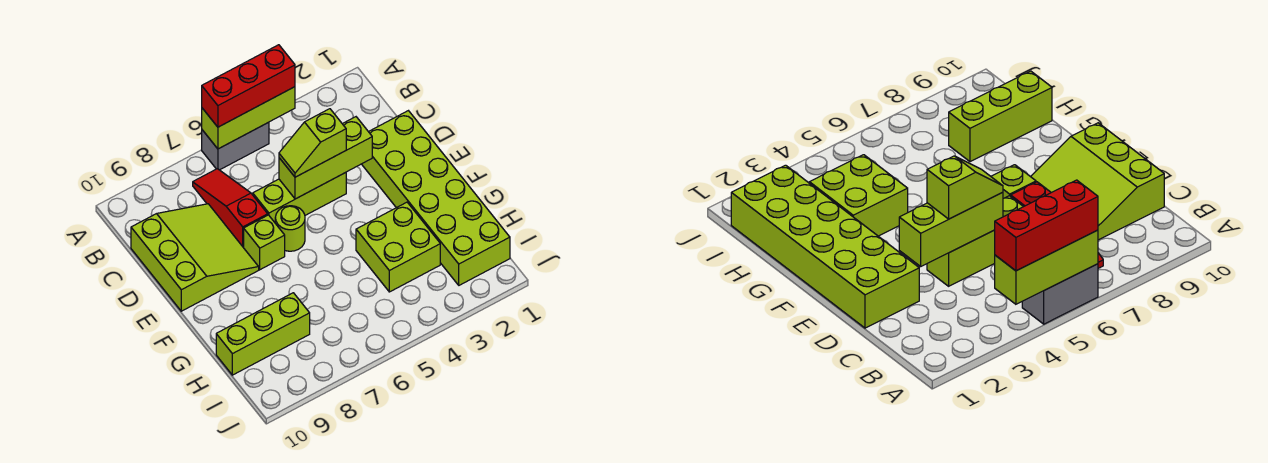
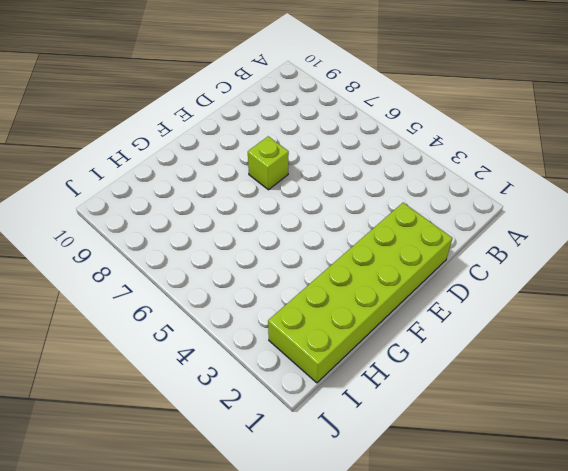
none -> grey 1x2 brick [202,122,269,170]
none -> red 1x3 slope [193,169,268,248]
none -> lime 3x3 slope [131,204,259,311]

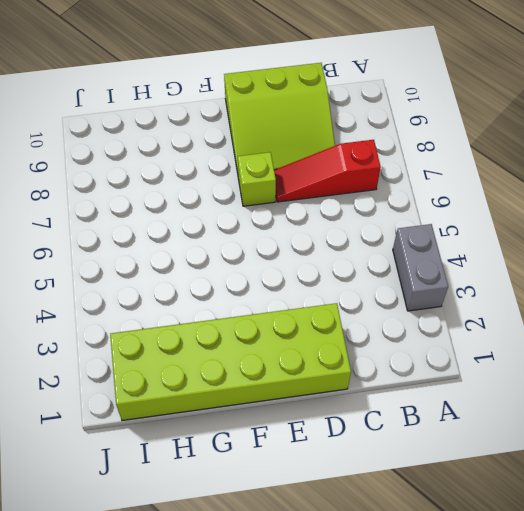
grey 1x2 brick [393,224,448,311] -> grey 1x2 brick moved to [202,122,269,170]
red 1x3 slope [274,140,381,202] -> red 1x3 slope turned to [193,169,268,248]
none -> lime 1x3 brick [253,172,346,222]
none -> lime 1x1 round brick [275,206,305,251]
none -> lime 2x2 brick [356,202,440,292]

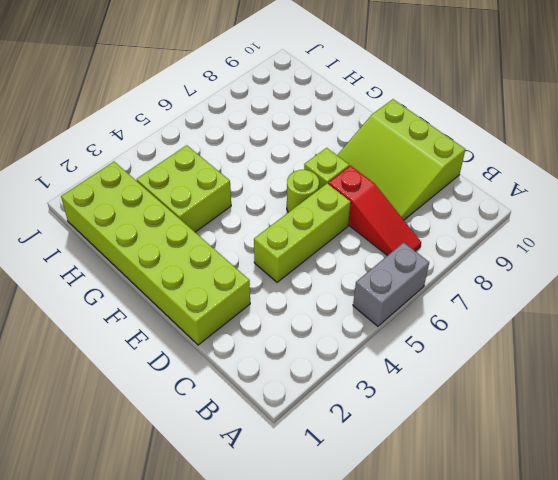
none -> lime 1x3 brick [216,293,310,375]
none -> lime 1x3 brick [202,87,295,149]
none -> lime 1x3 brick [279,117,372,199]

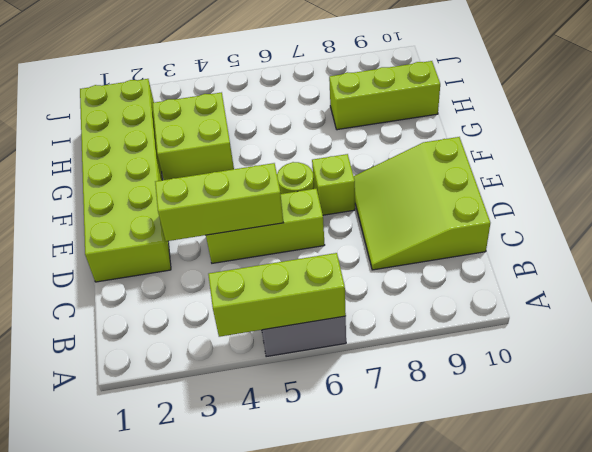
none -> red 1x3 slope [193,169,268,248]
none -> red 1x3 brick [202,45,295,127]
none -> lime 1x2 slope [279,109,346,177]

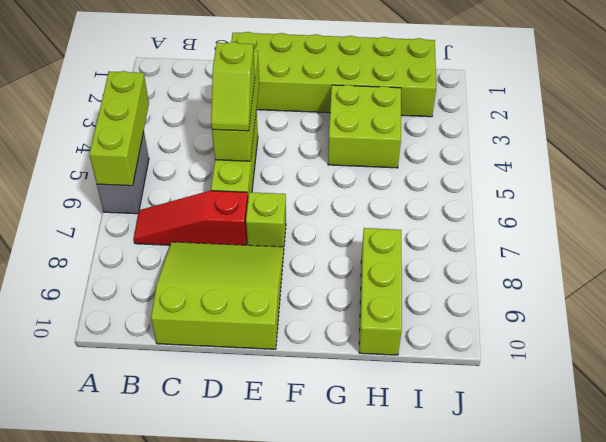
none -> lime 1x1 round brick [275,206,305,251]
none -> red 1x3 brick [202,45,295,127]

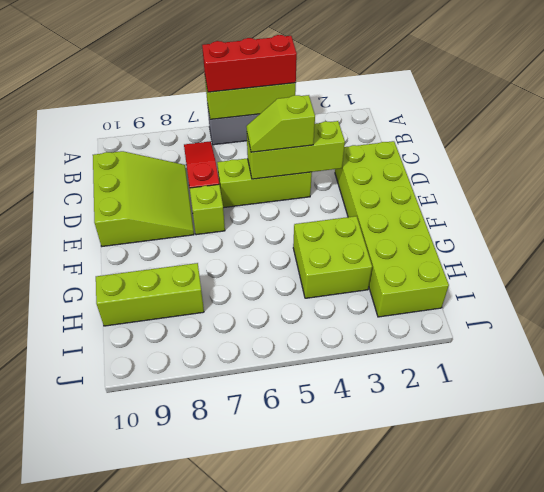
none -> lime 1x1 round brick [275,206,305,251]

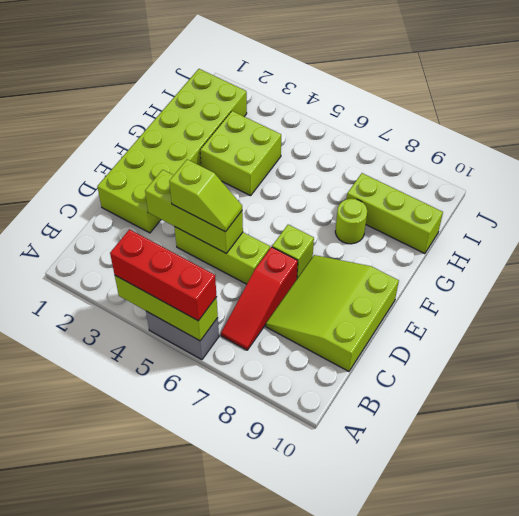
lime 1x1 round brick [335,199,367,244] -> lime 1x1 round brick moved to [275,206,305,251]

